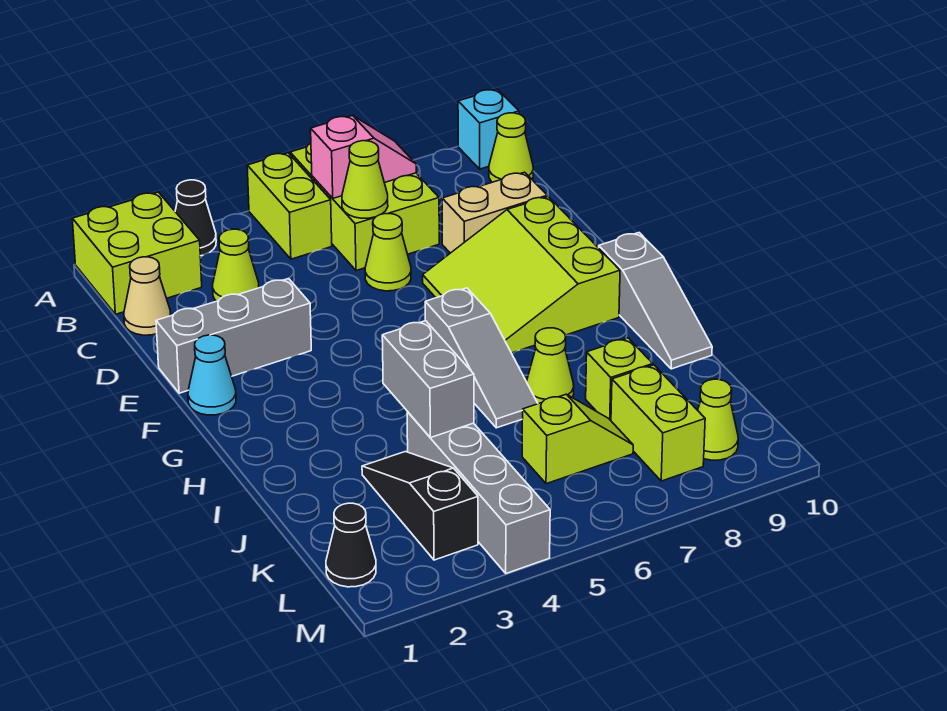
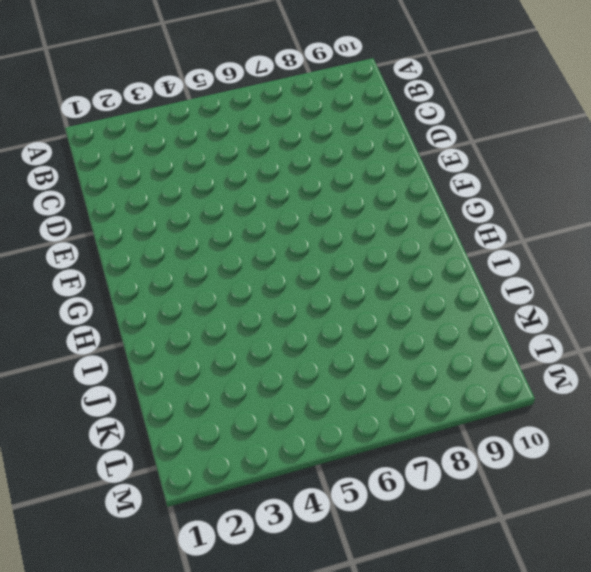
none -> lime 2x2 brick [72,192,202,314]
none -> black 1x1 cone [175,180,216,256]
none -> lime 1x2 brick [247,153,332,259]

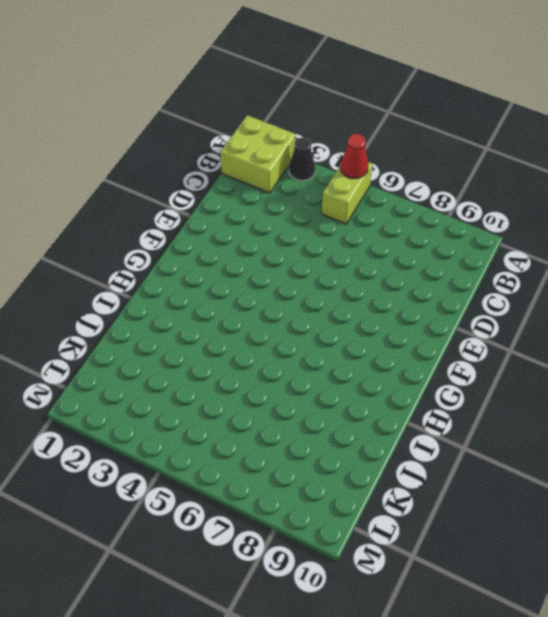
red 1x1 cone [341,134,368,178] -> none
none -> lime 2x3 brick [290,127,439,271]
none -> cyan 1x1 brick [458,89,519,169]
none -> lime 1x1 cone [489,113,533,182]

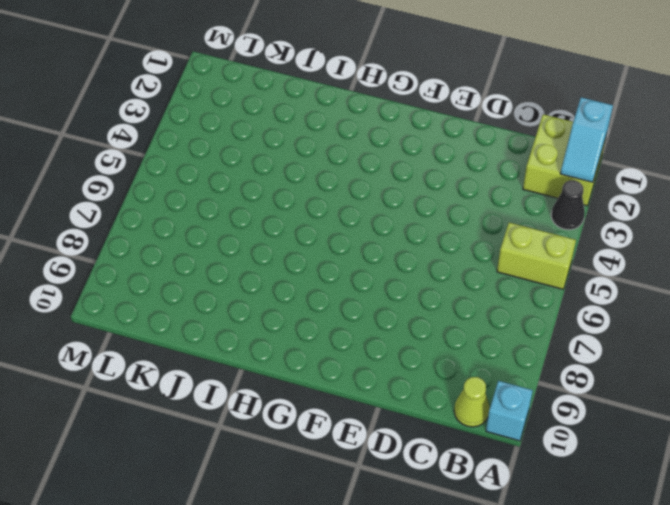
cyan 1x2 slope [560,97,613,182] -> none
none -> lime 2x3 brick [290,127,439,271]
none -> tan 1x1 cone [124,257,171,335]
none -> lime 1x1 cone [213,229,259,301]

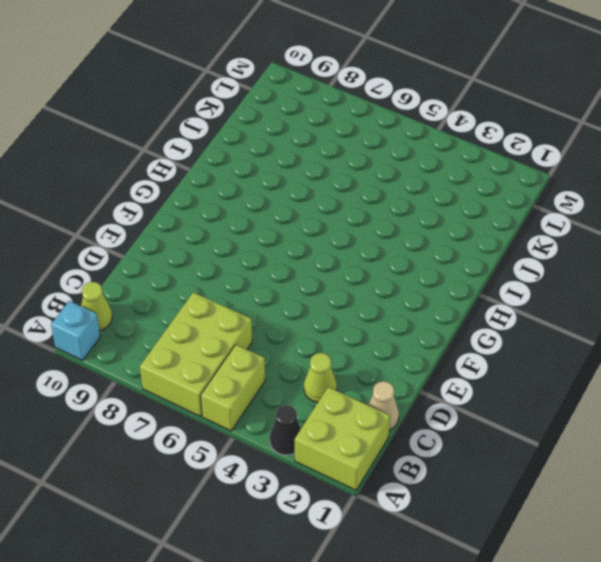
none -> lime 1x1 cone [365,214,411,291]
none -> tan 1x2 brick [442,172,547,253]
none -> grey 1x3 brick [156,279,311,393]

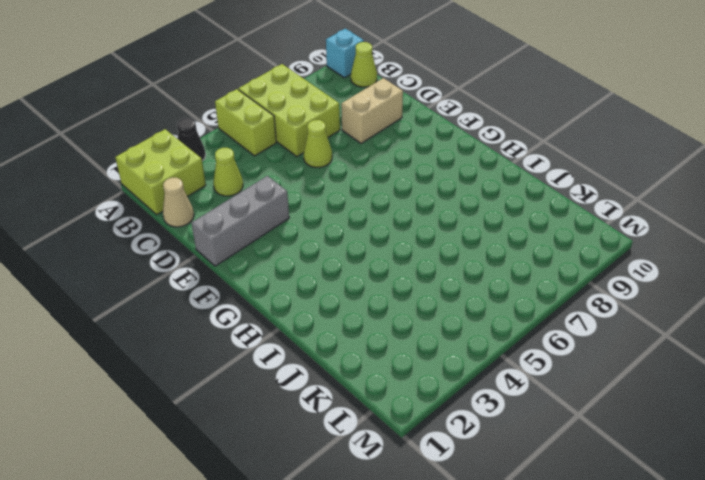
none -> lime 3x3 slope [423,197,620,353]
none -> cyan 1x1 cone [188,335,236,415]
none -> grey 1x3 slope [425,288,538,428]

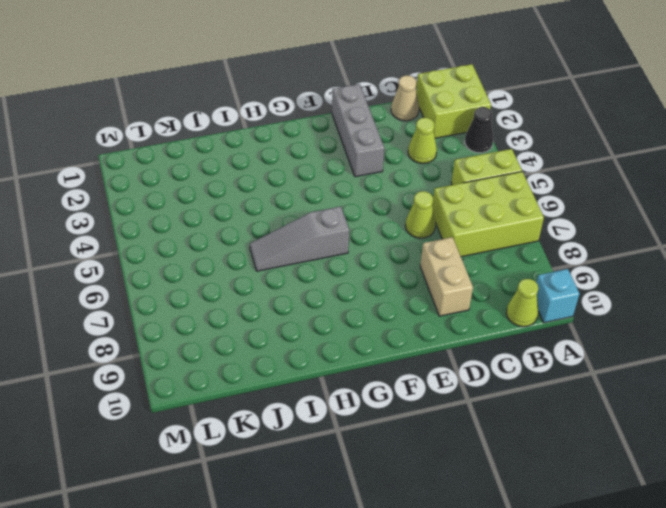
none -> lime 3x3 slope [423,197,620,353]
none -> cyan 1x1 cone [188,335,236,415]
none -> grey 1x3 slope [599,233,712,369]

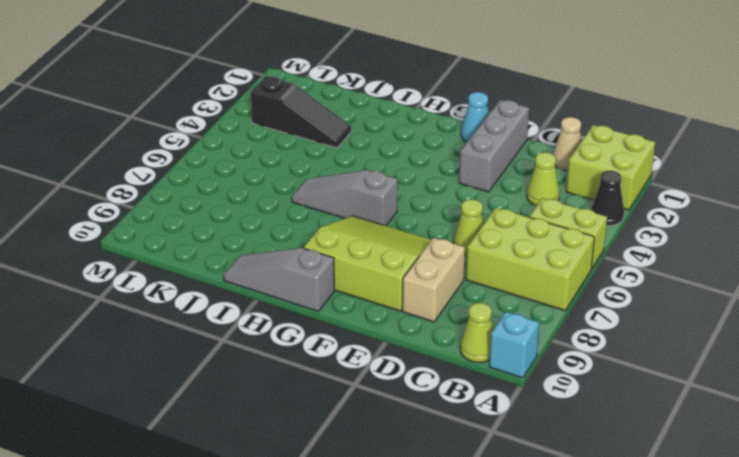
none -> lime 1x1 cone [526,328,574,404]
none -> grey 1x4 brick [407,411,550,573]
none -> lime 1x1 brick [586,338,653,420]

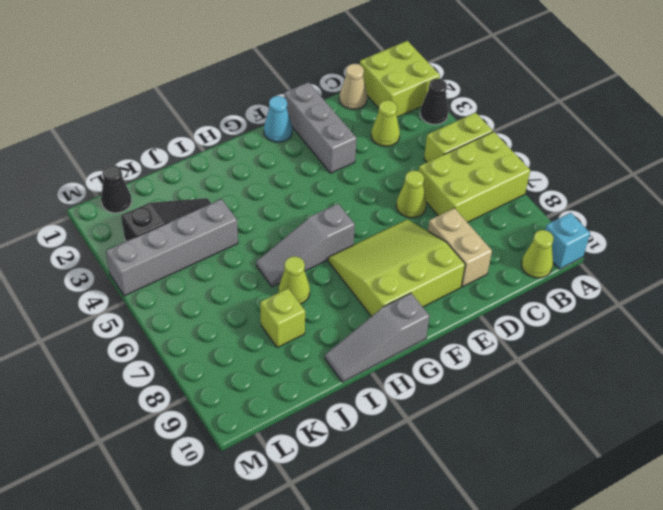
none -> lime 1x2 slope [522,394,633,484]
none -> lime 1x2 brick [611,365,705,481]
none -> lime 1x1 cone [698,379,738,460]

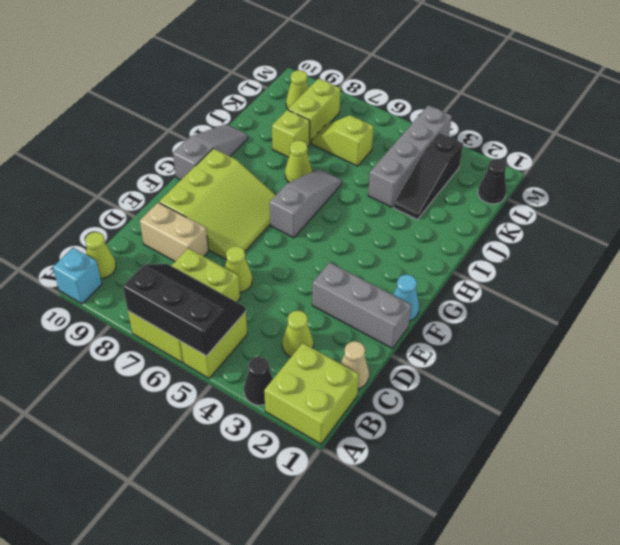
black 2x3 slope [123,264,246,356] -> pink 1x2 slope [311,116,416,198]
none -> lime 1x1 cone [342,141,388,218]
none -> grey 1x2 brick [382,321,474,438]

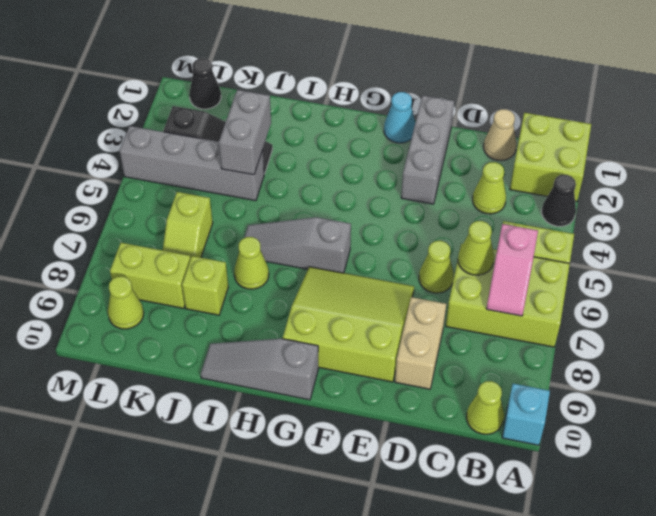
grey 1x2 brick [219,90,271,175] -> grey 1x2 brick turned to [382,321,474,438]

